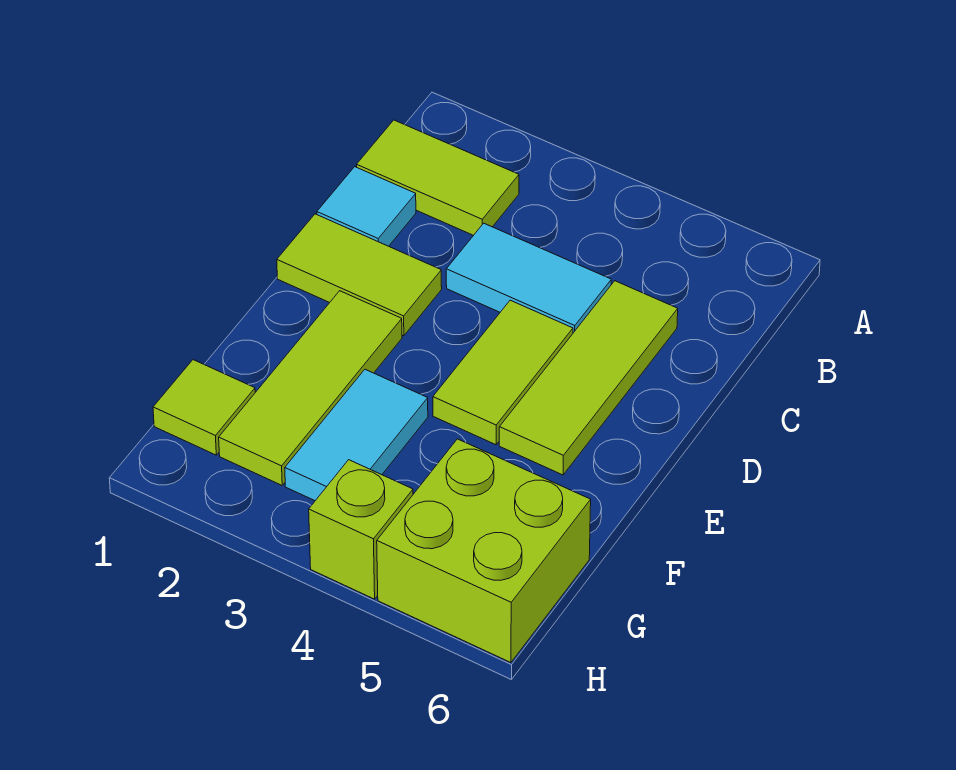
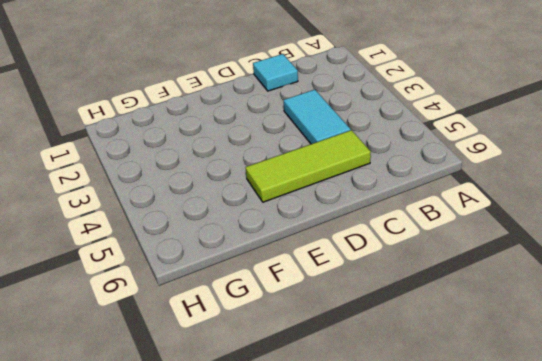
none -> lime 1x2 tile [357,120,519,235]
none -> lime 1x2 tile [277,214,442,336]

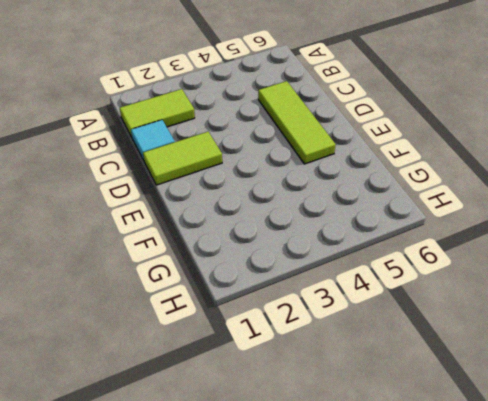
none -> cyan 1x2 tile [446,223,611,333]
none -> lime 1x2 tile [433,300,573,445]

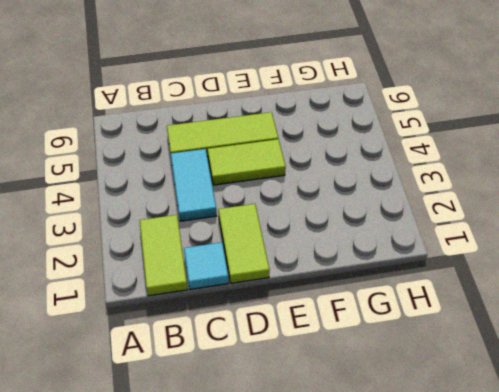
none -> lime 1x3 tile [219,291,402,485]
none -> cyan 1x2 tile [285,369,428,501]

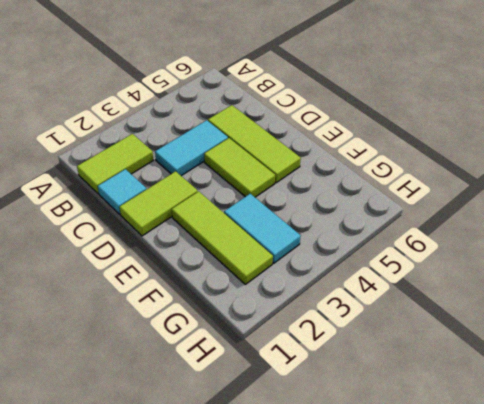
none -> lime 1x1 tile [153,360,255,455]
none -> lime 2x2 brick [377,439,591,663]

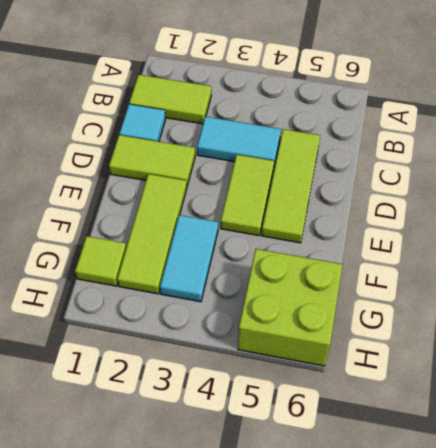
none -> lime 1x1 brick [309,460,413,599]

